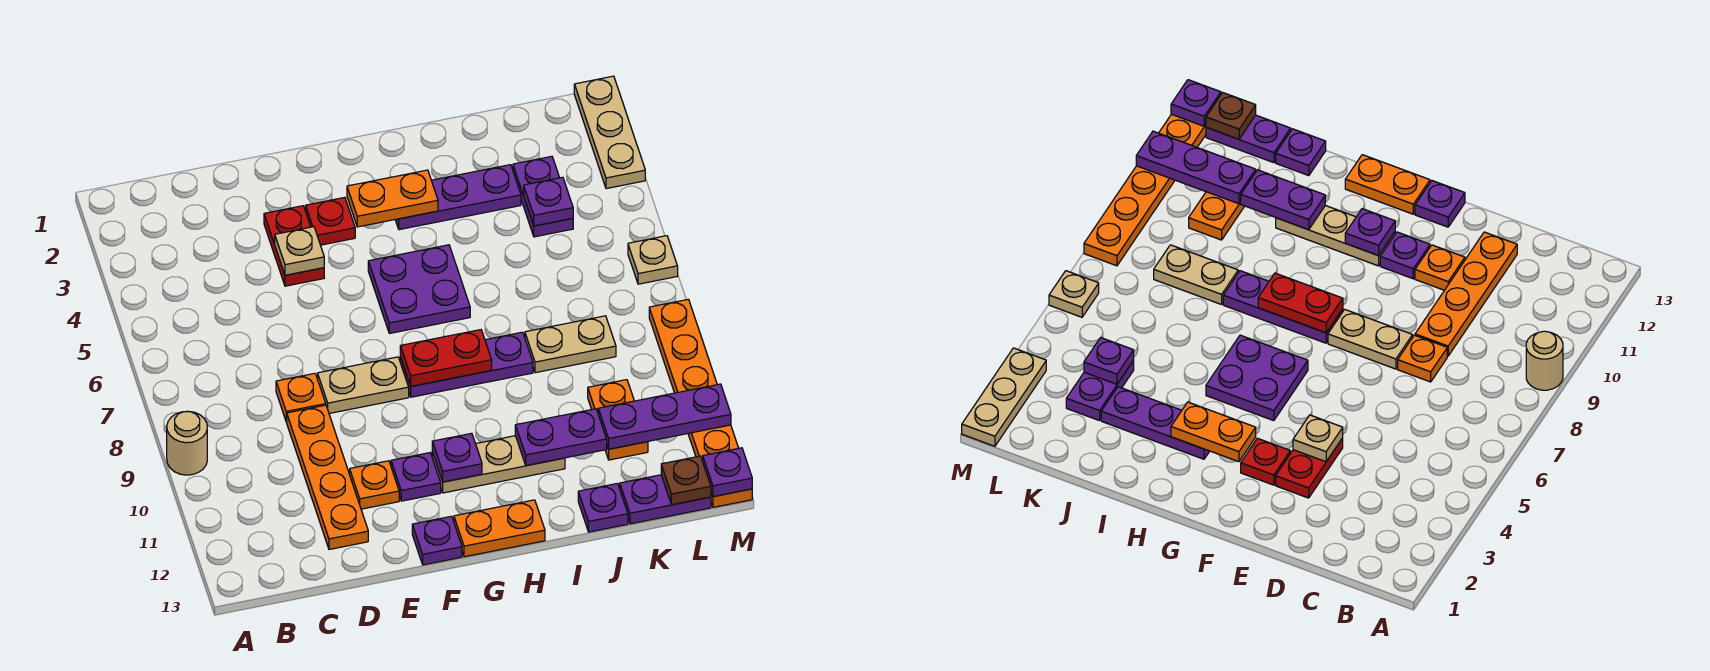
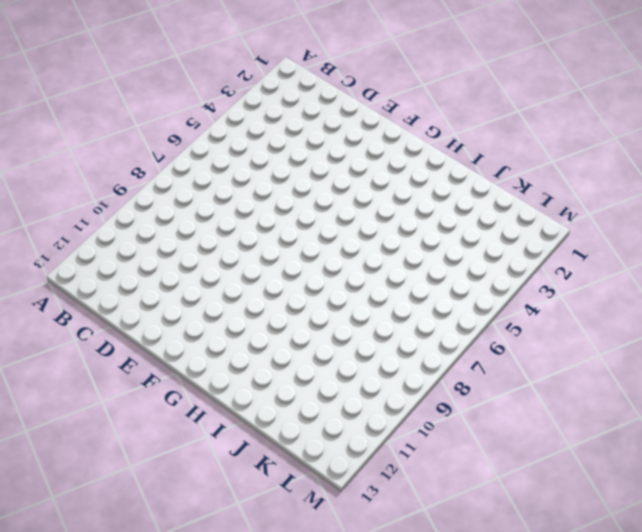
none -> tan 1x1 round brick [167,411,207,475]
none -> orange 1x1 plate [276,373,326,422]
none -> orange 1x4 plate [287,405,368,549]
none -> red 1x2 plate [264,206,324,286]

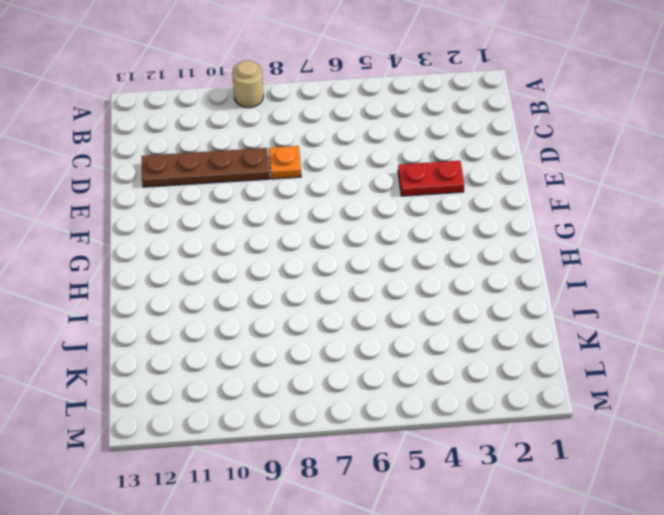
brown 1x4 plate [142,148,269,187] -> orange 1x4 plate [287,405,368,549]
none -> tan 1x2 plate [318,357,409,413]
none -> orange 1x1 plate [350,461,399,509]
none -> red 1x1 plate [306,197,355,245]
none -> purple 1x1 plate [391,453,441,501]

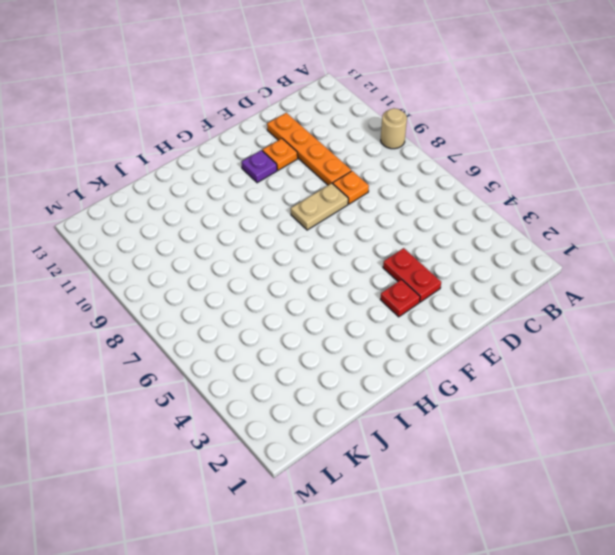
none -> purple 1x1 plate [412,516,462,565]
none -> purple 2x2 plate [368,245,470,334]
none -> purple 1x3 plate [400,332,533,397]
none -> tan 1x3 plate [432,436,565,493]

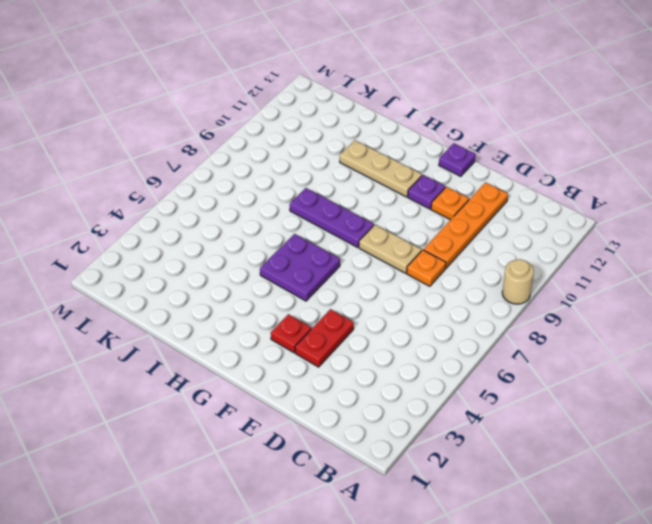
none -> orange 1x2 plate [454,500,545,557]
none -> purple 1x3 plate [395,165,521,230]
none -> tan 1x2 plate [525,316,616,373]
none -> purple 1x1 plate [578,483,628,532]

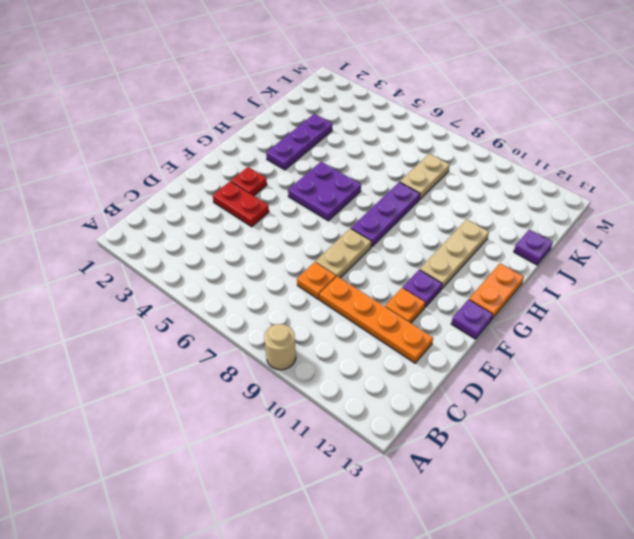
none -> purple 1x2 plate [513,156,573,237]
none -> orange 1x2 plate [588,380,648,460]
none -> purple 1x2 plate [620,475,711,524]
none -> tan 1x3 plate [574,76,645,189]

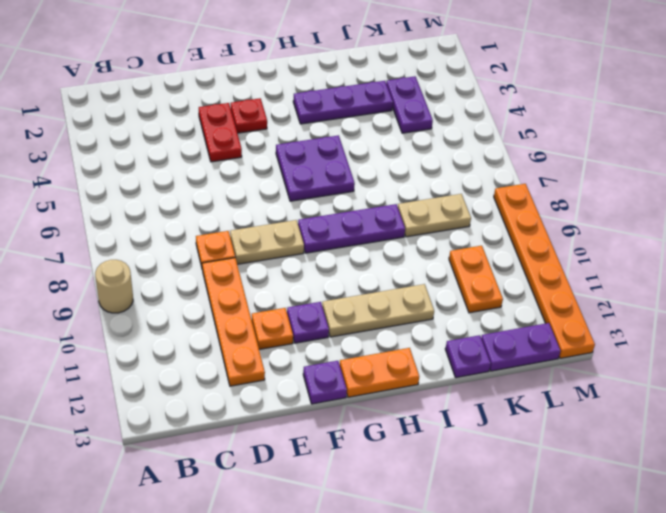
none -> tan 1x3 plate [574,76,645,189]
none -> tan 1x1 plate [628,236,678,284]
none -> tan 1x1 plate [275,227,324,275]
none -> orange 1x2 plate [347,170,438,227]

